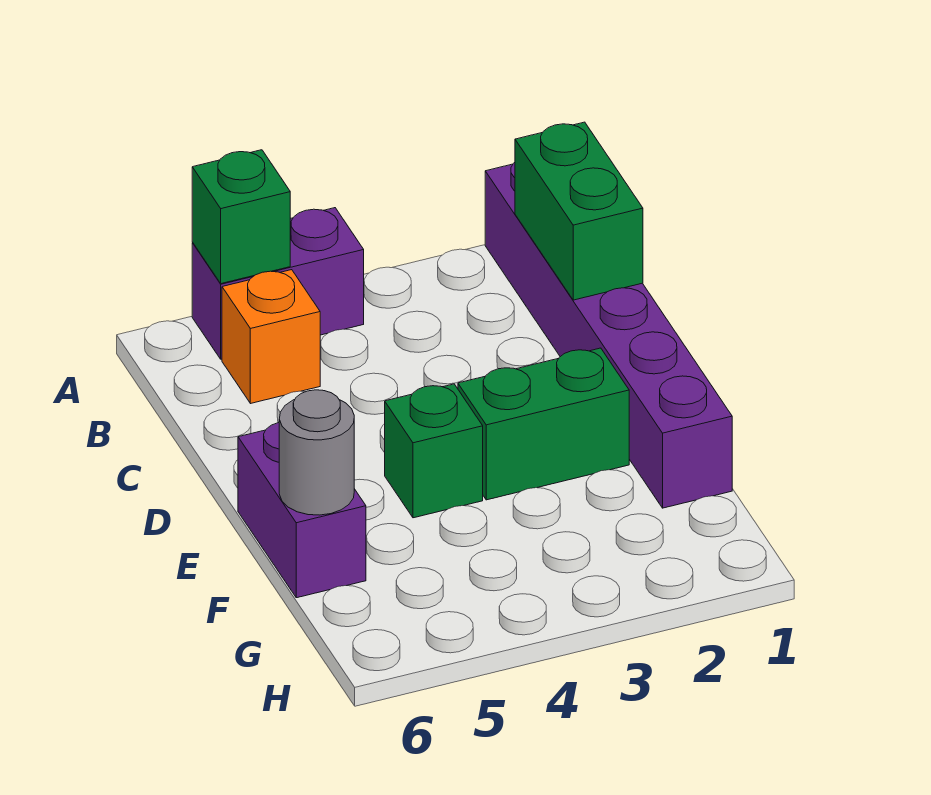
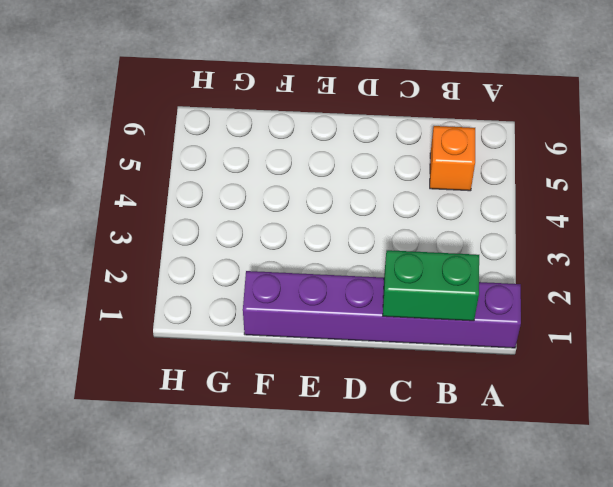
none -> purple 1x2 brick [192,208,364,359]
none -> green 1x2 brick [458,348,629,500]

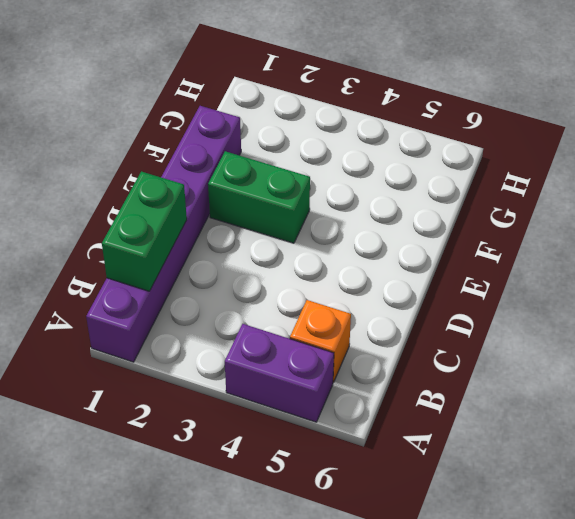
none -> green 1x1 brick [385,384,483,518]
none -> purple 1x2 brick [238,423,366,598]

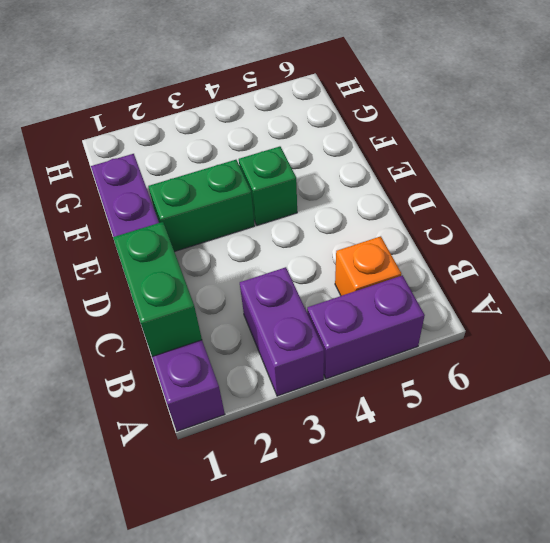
purple 1x2 brick [240,267,324,396] -> purple 1x2 brick moved to [238,423,366,598]
none -> green 1x1 brick [192,150,290,284]
none -> grey 1x1 round brick [279,390,354,515]

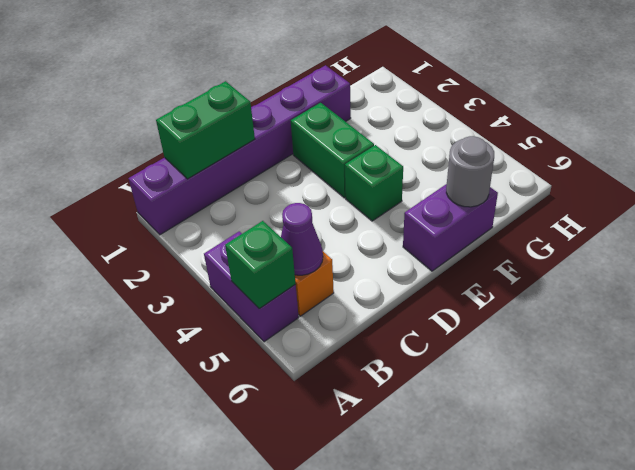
purple 1x1 cone [281,203,323,275] -> none

